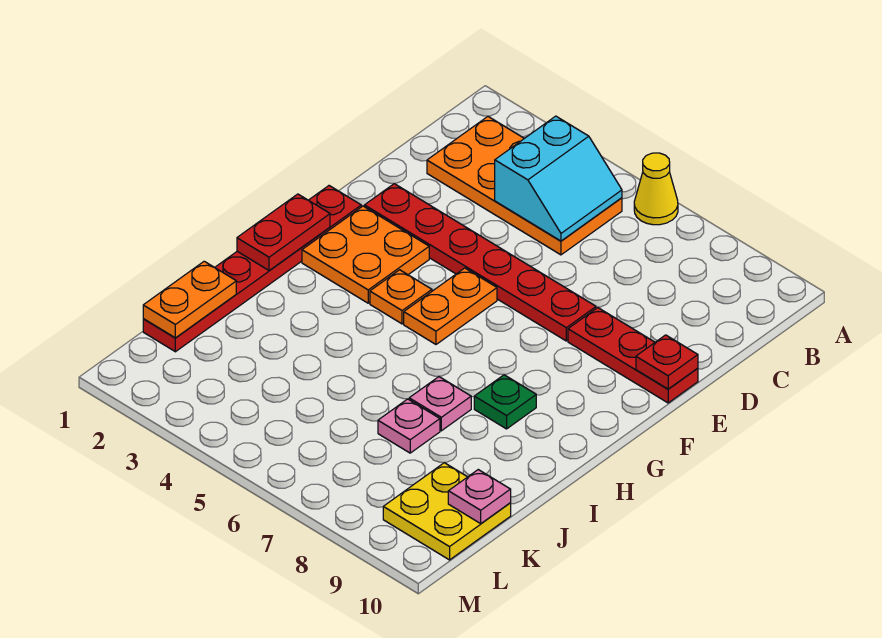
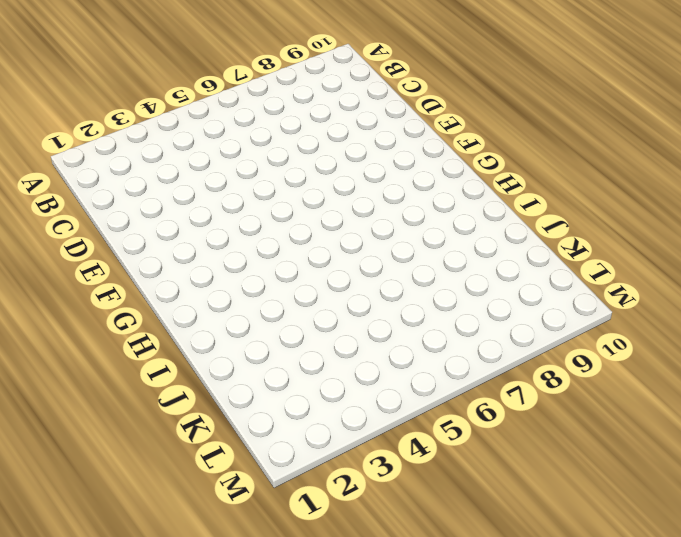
none -> yellow 1x1 cone [634,153,678,225]
none -> orange 2x4 plate [427,117,622,255]
none -> red 1x6 plate [364,184,596,341]

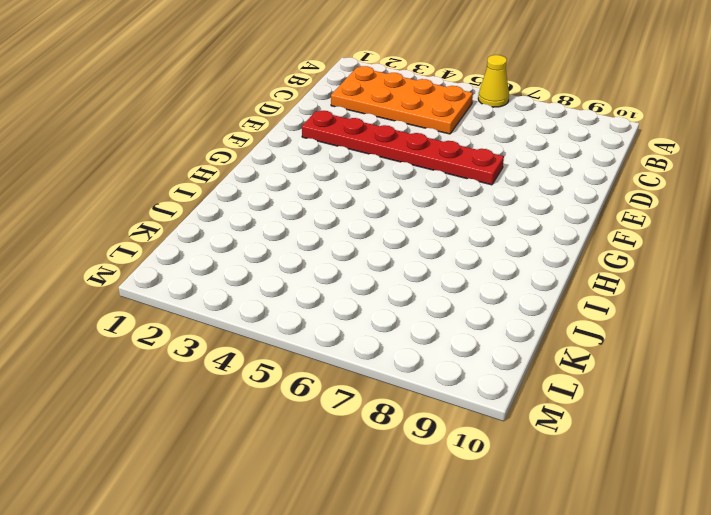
none -> red 1x3 plate [568,308,698,403]
none -> red 1x6 plate [143,186,361,352]
none -> orange 2x2 plate [302,206,429,303]

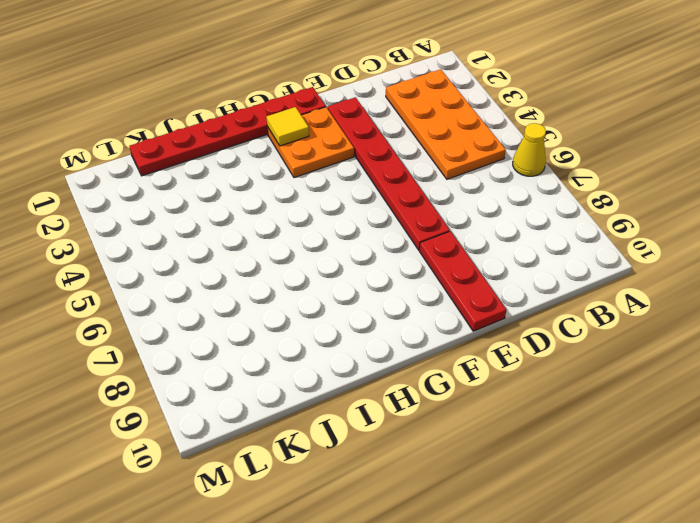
yellow 1x1 tile [267,107,309,146] -> none
none -> orange 1x2 plate [404,268,497,344]
none -> orange 1x1 plate [370,270,432,324]
none -> green 1x1 plate [474,375,536,429]

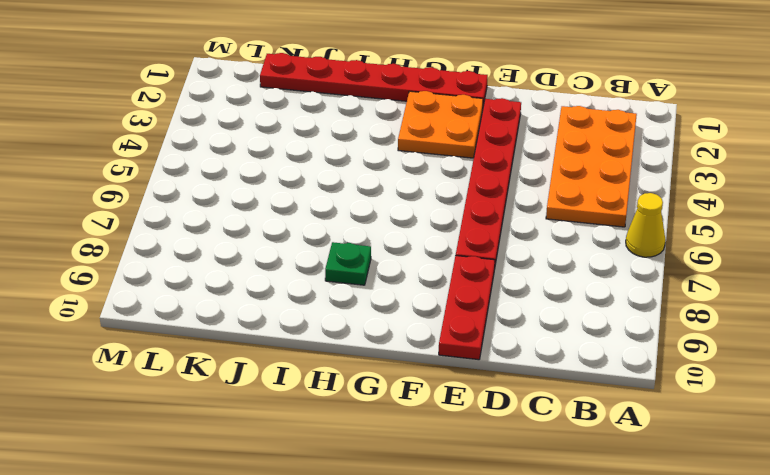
none -> orange 1x2 plate [404,268,497,344]
none -> orange 1x1 plate [370,270,432,324]
none -> pink 1x1 plate [409,377,471,431]

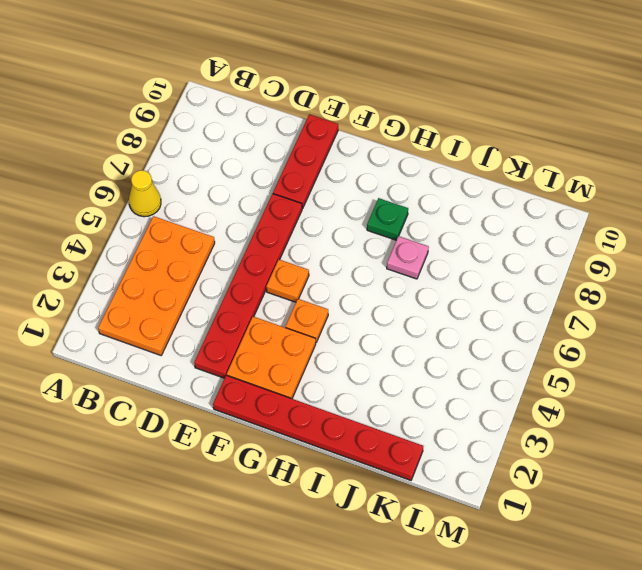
orange 1x1 plate [266,260,309,302] -> orange 1x2 plate [404,268,497,344]
none -> pink 1x1 plate [378,399,440,453]
none -> yellow 2x2 plate [383,463,511,560]
none -> cyan 2x2 slope [495,116,622,241]

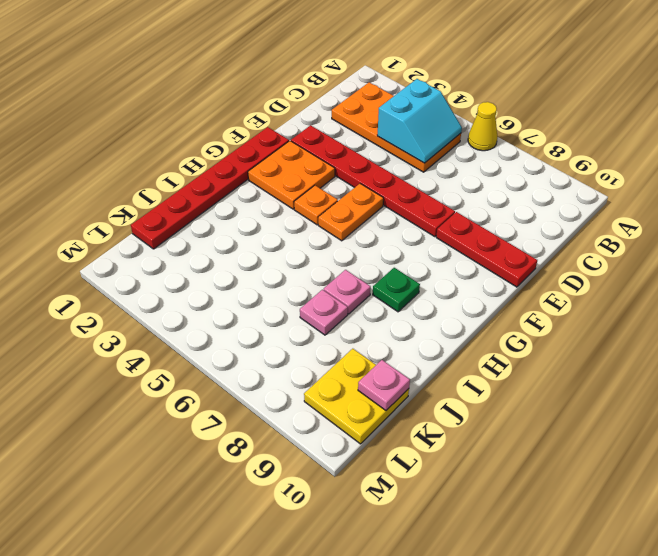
none -> red 1x1 plate [636,335,698,389]
none -> red 1x2 plate [237,194,330,271]
none -> orange 1x2 plate [143,261,236,338]

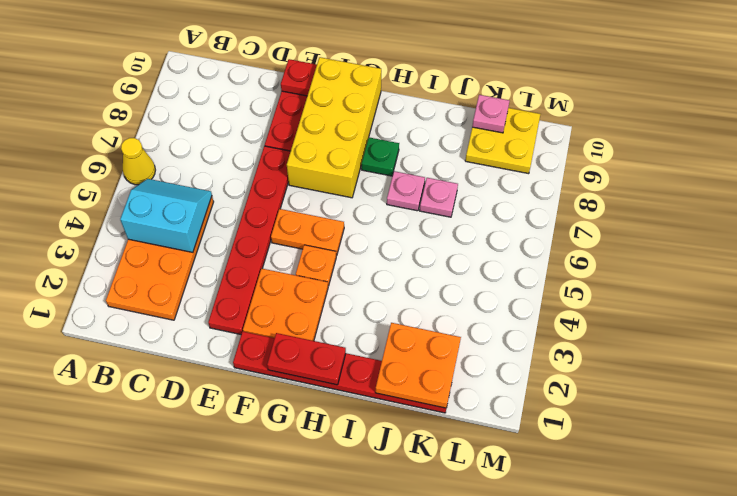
yellow 2x4 brick [287,57,381,198] -> none
orange 2x2 plate [375,323,461,408] -> orange 1x2 plate [143,261,236,338]

